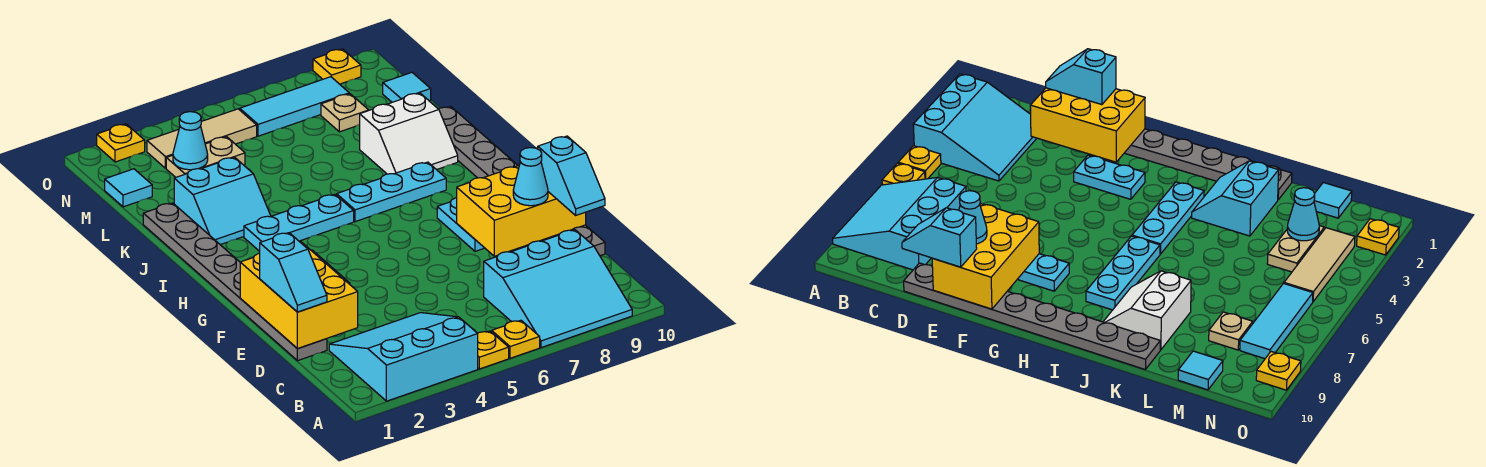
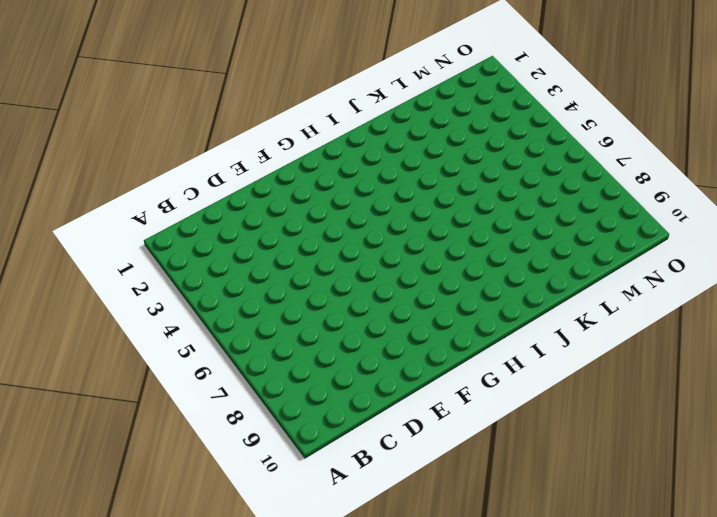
none -> cyan 3x3 slope [329,313,478,401]
none -> yellow 1x1 plate [478,331,509,369]
none -> yellow 1x1 plate [492,320,540,358]

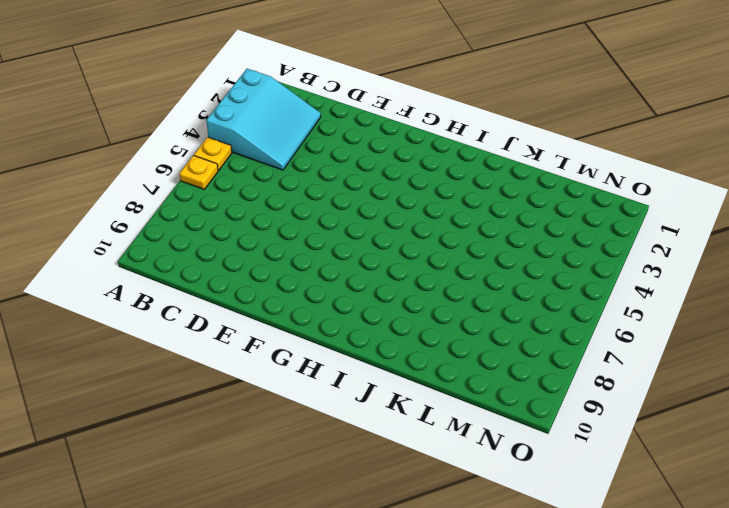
none -> cyan 3x3 slope [484,230,632,348]
none -> grey 1x8 plate [143,203,327,361]
none -> grey 1x8 plate [439,107,605,256]

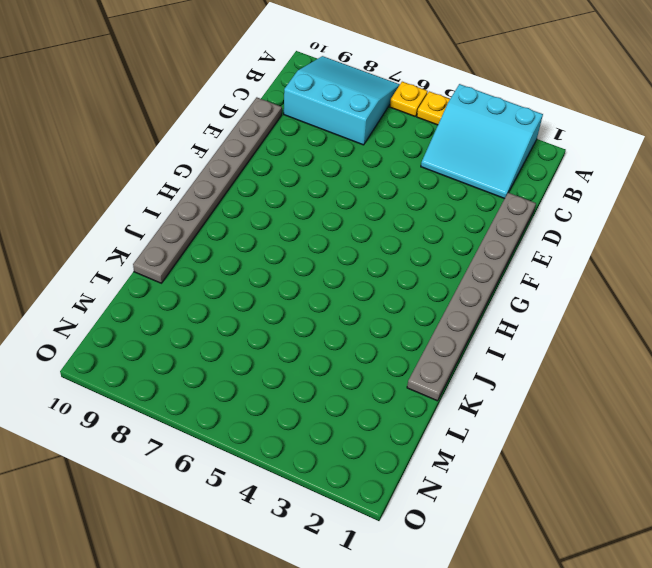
none -> cyan 1x2 plate [1074,155,1145,199]
none -> cyan 1x2 plate [437,198,484,251]
none -> cyan 1x3 plate [244,194,354,251]

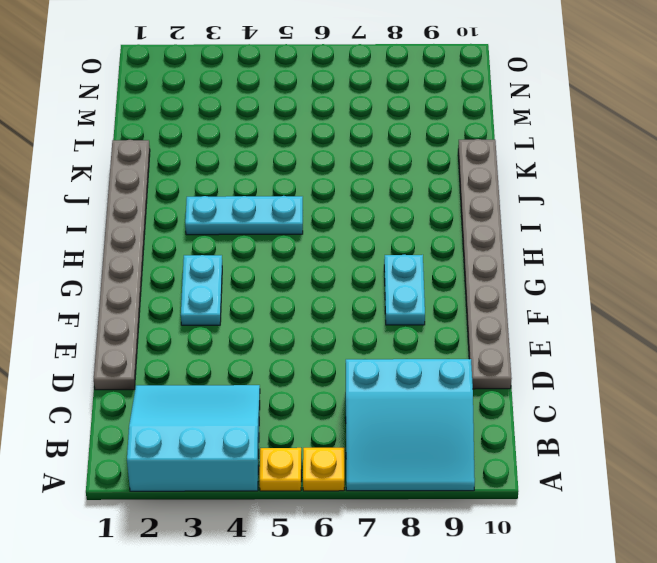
none -> cyan 1x3 plate [337,162,446,222]
none -> cyan 2x2 slope [174,157,271,245]
none -> white 2x2 slope [360,93,458,174]

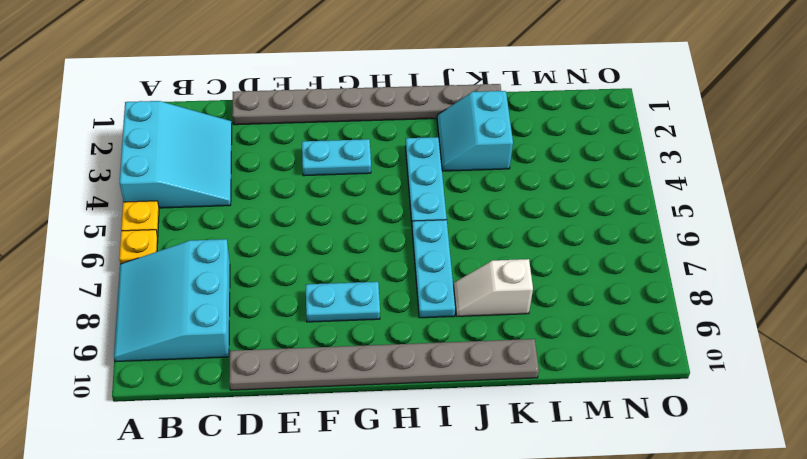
white 1x2 slope [454,259,533,316] -> white 2x2 slope [360,93,458,174]
none -> cyan 1x1 tile [105,169,152,207]
none -> tan 1x2 plate [166,137,245,177]
none -> tan 1x1 plate [321,94,369,132]

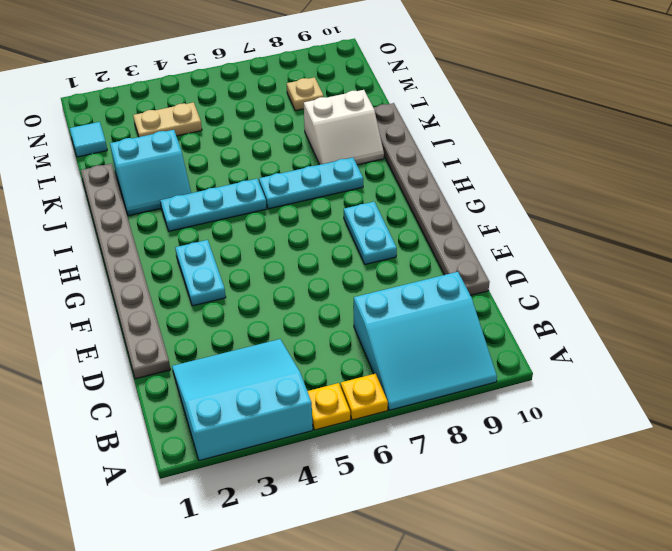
none -> cyan 1x1 tile [383,72,431,102]
none -> tan 1x3 tile [147,109,257,168]
none -> cyan 1x3 tile [240,77,349,136]

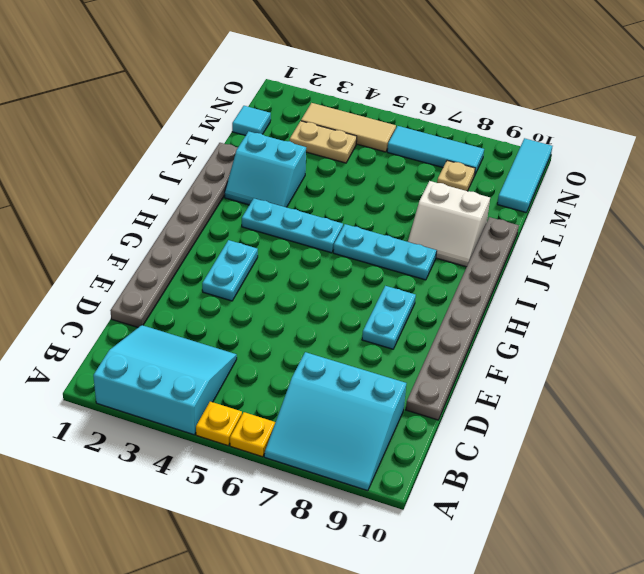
cyan 1x3 tile [497,138,552,212] -> cyan 1x1 tile [383,72,431,102]
none -> yellow 1x1 plate [97,124,145,162]
none -> yellow 1x1 plate [313,49,361,84]
none -> yellow 2x3 brick [240,241,358,348]

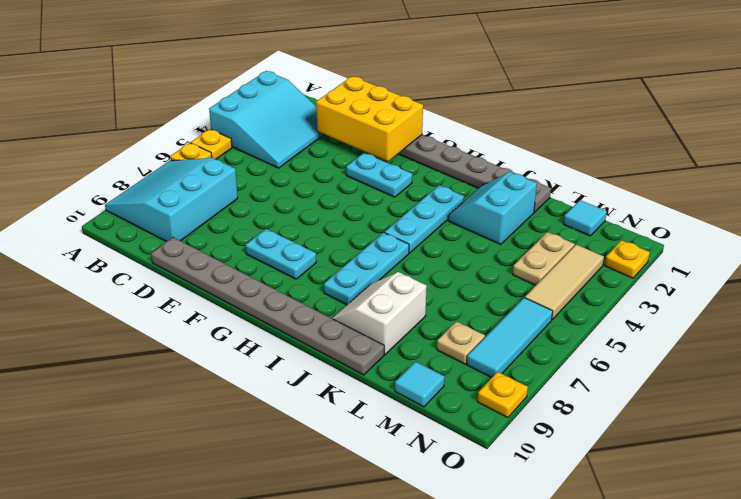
none -> yellow 2x3 brick [457,166,586,256]
none -> cyan 1x1 cone [173,112,208,170]
none -> cyan 1x2 slope [260,233,327,312]

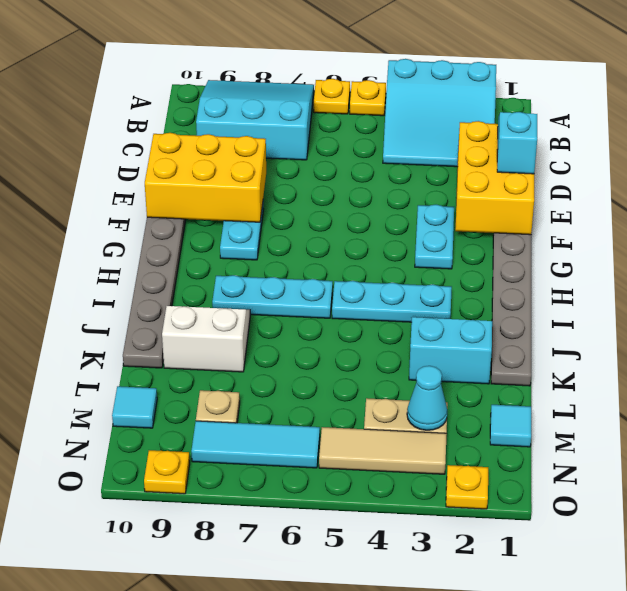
none -> cyan 1x2 slope [538,136,605,215]
none -> cyan 1x1 cone [513,148,548,206]

